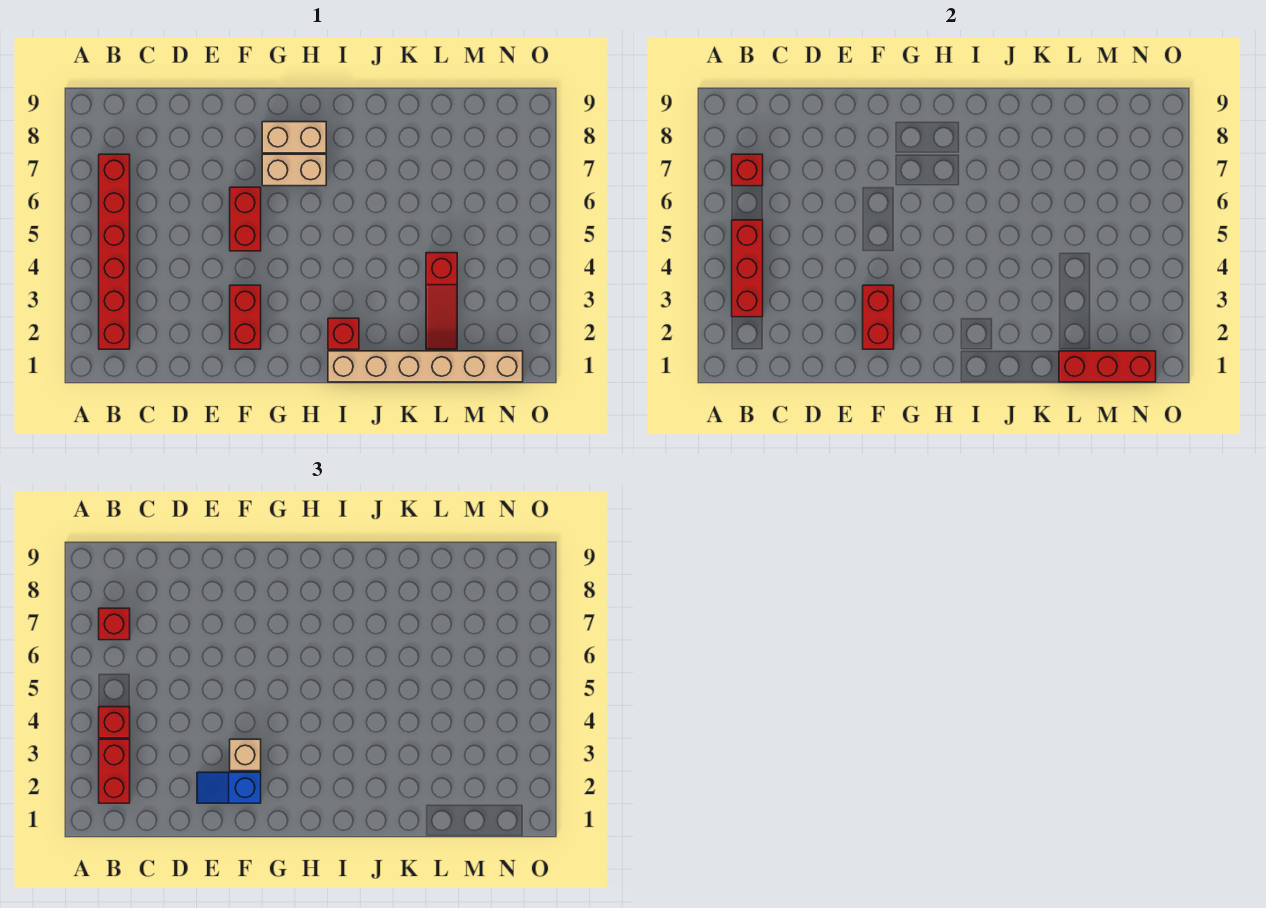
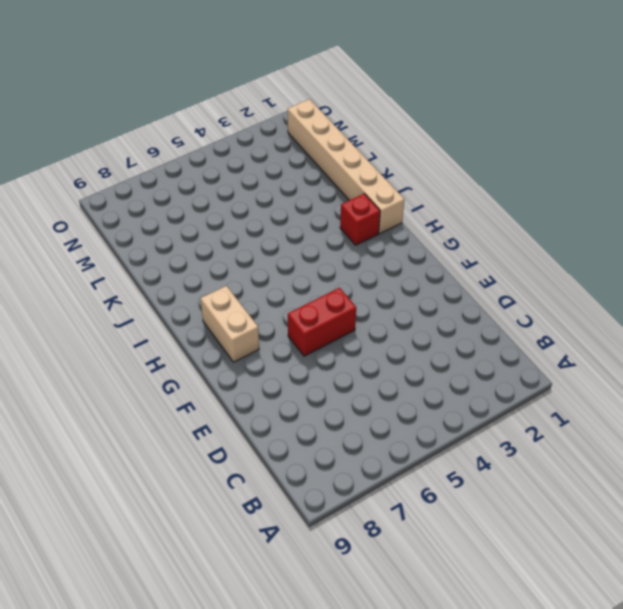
none -> red 1x6 brick [99,154,130,349]
none -> red 1x2 brick [230,285,261,349]
none -> tan 1x2 brick [262,154,326,186]

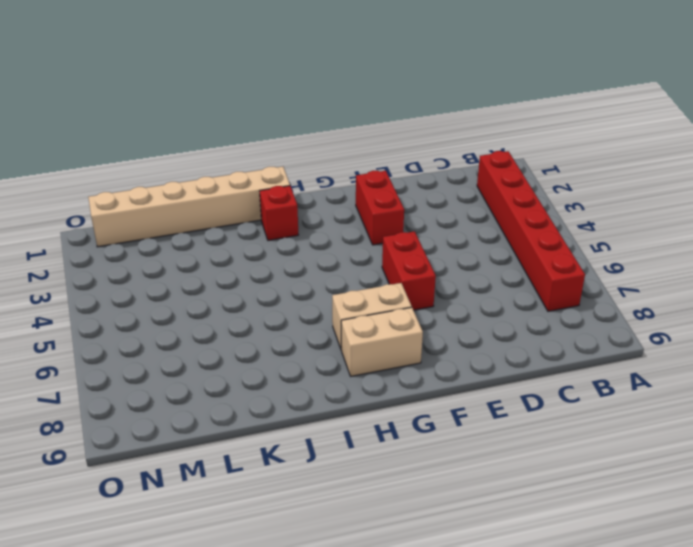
none -> red 1x3 slope [426,253,457,349]
none -> red 1x3 brick [732,220,763,317]
none -> red 1x1 brick [732,154,763,186]

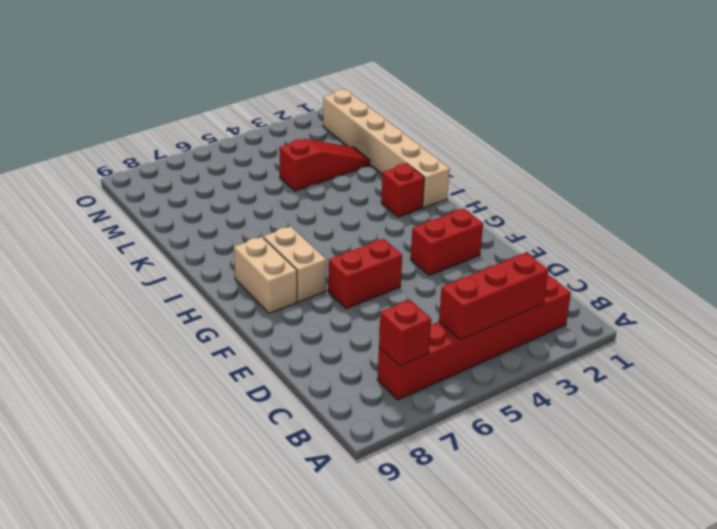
none -> red 1x2 brick [863,285,894,349]
none -> red 1x3 brick [1059,351,1156,382]
none -> red 1x2 brick [99,739,130,803]

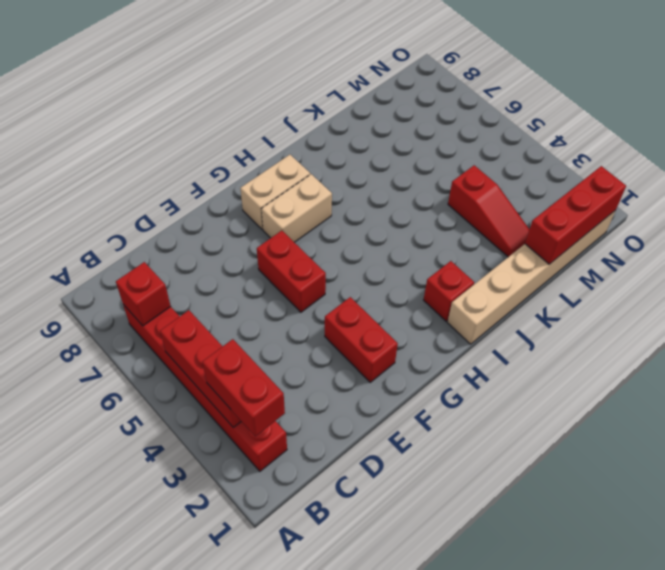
none -> red 1x2 brick [863,285,894,349]
none -> red 1x1 brick [99,707,130,738]
none -> red 1x1 brick [99,608,130,640]

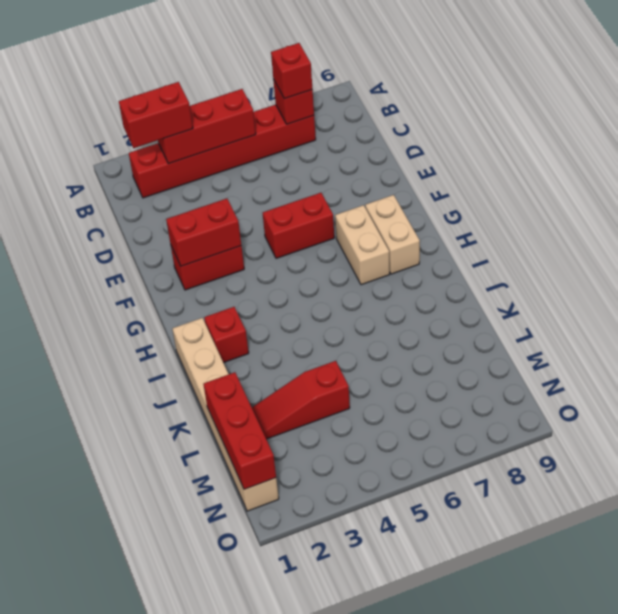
none -> red 1x1 brick [99,707,130,738]
none -> blue 1x2 slope [197,772,261,803]
none -> tan 1x1 brick [230,739,261,771]

